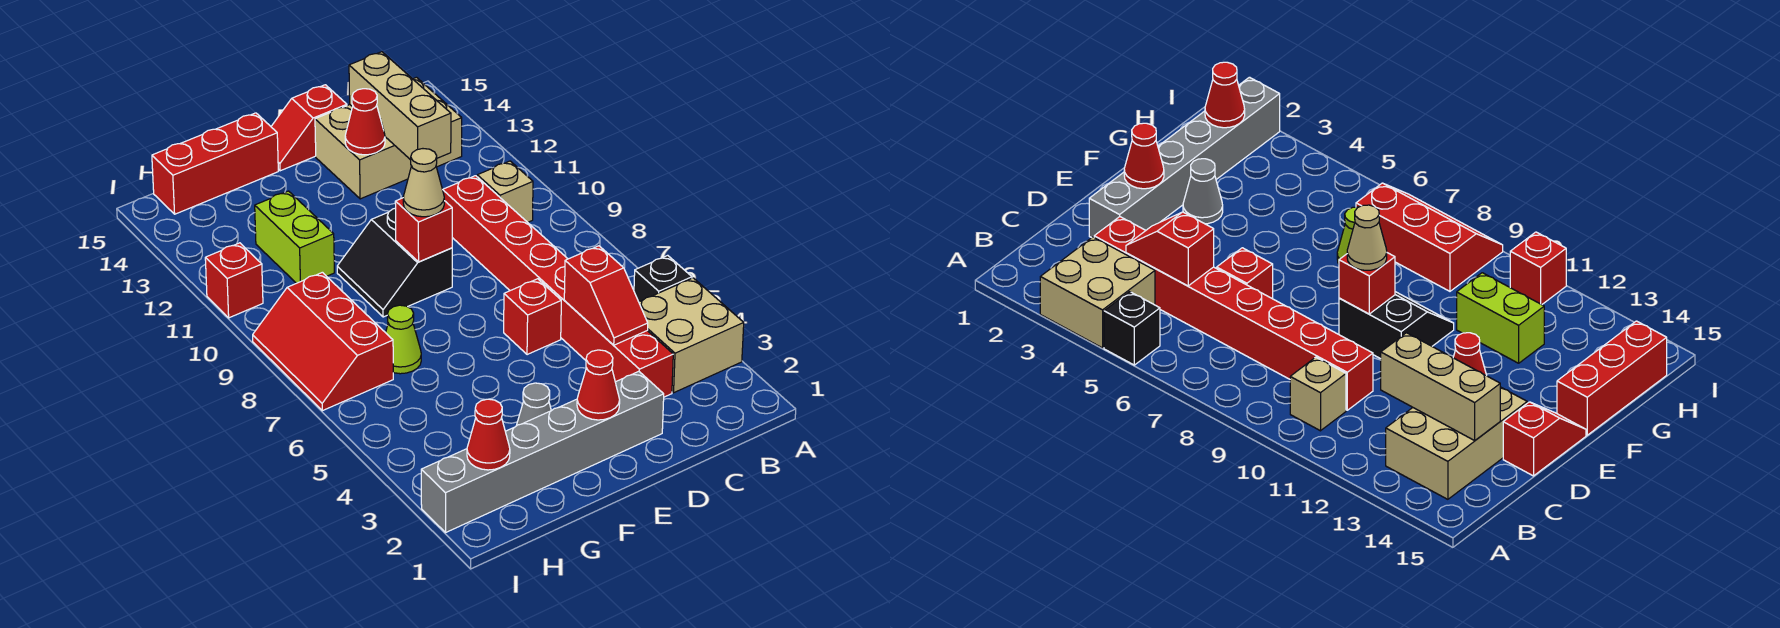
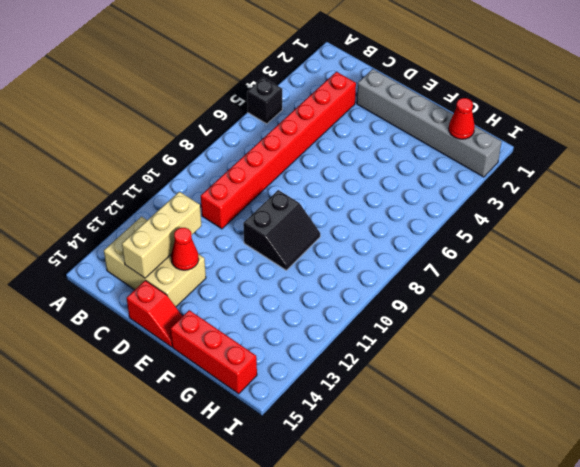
none -> tan 2x2 brick [639,278,744,393]
none -> tan 1x1 brick [477,161,533,222]
none -> red 1x1 brick [504,279,561,355]

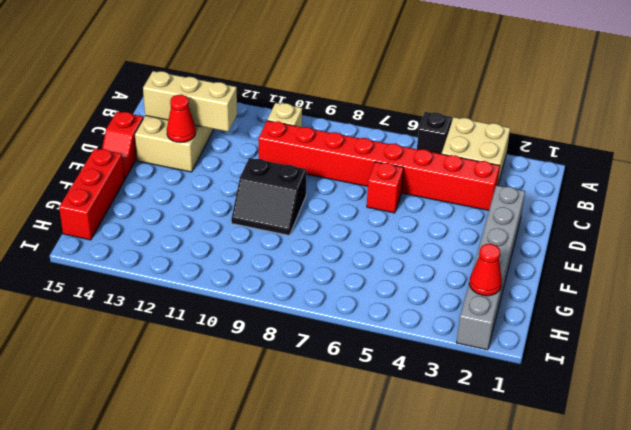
none -> grey 1x1 cone [516,383,551,426]
none -> lime 1x1 cone [386,305,421,374]
none -> lime 1x2 brick [255,191,334,283]

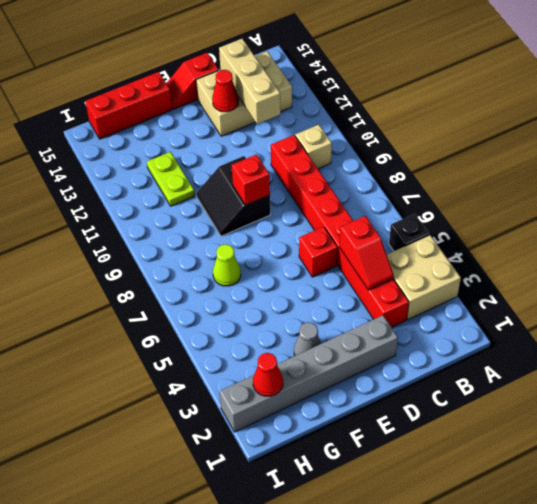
lime 1x2 plate [147,152,195,206] -> lime 1x2 brick [255,191,334,283]
none -> red 2x3 slope [253,272,393,411]
none -> red 1x1 brick [205,243,263,318]
none -> red 1x1 cone [577,350,620,420]

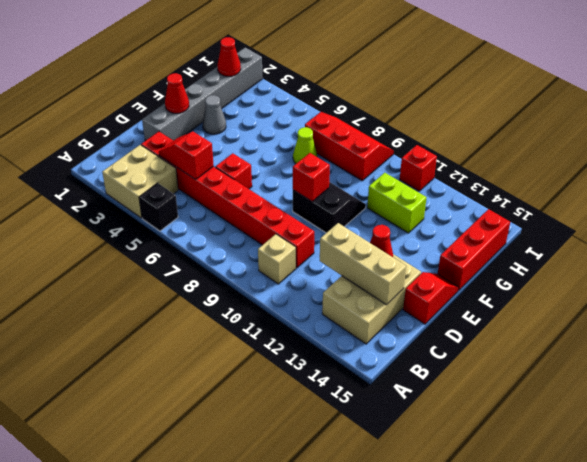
none -> tan 1x1 cone [403,149,444,217]

